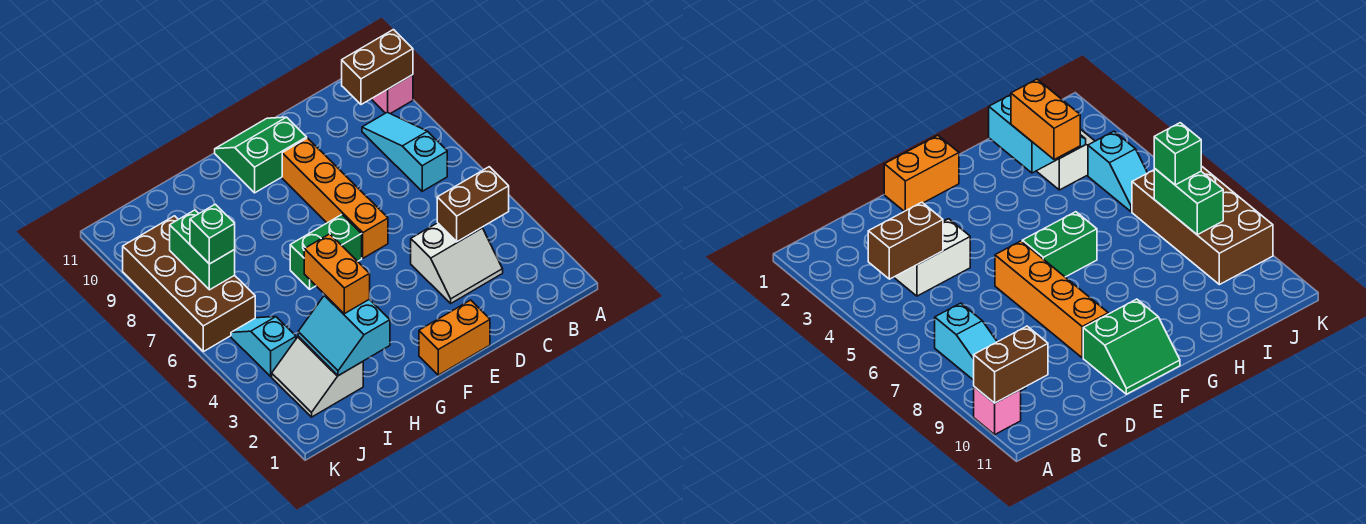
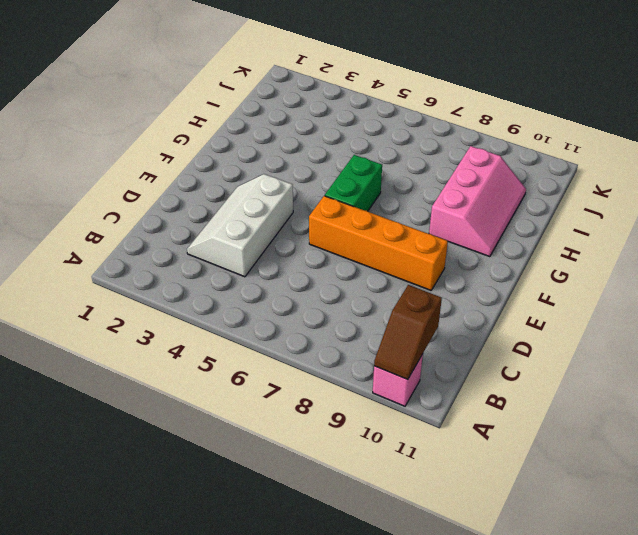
brown 1x2 slope [374,285,442,380] -> brown 1x2 brick [342,30,413,105]
white 2x3 slope [187,174,293,277] -> white 2x2 slope [411,223,503,303]
pink 2x3 slope [429,146,526,257] -> none
none -> cyan 1x3 slope [362,112,447,191]
none -> orange 1x2 brick [419,300,490,375]
none -> green 2x2 slope [215,117,307,193]

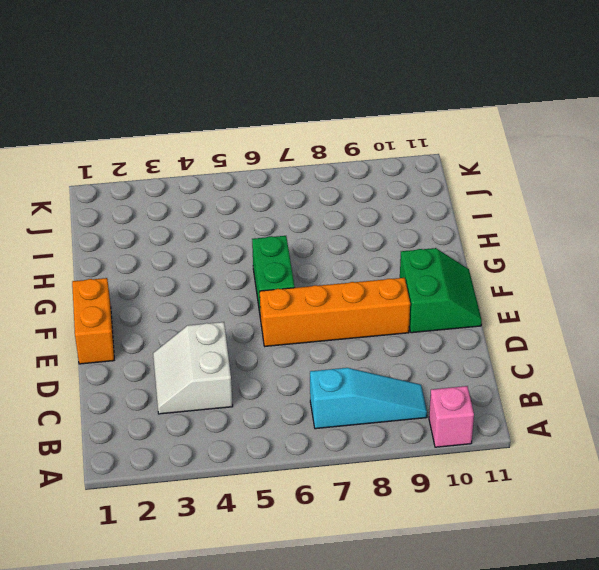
none -> white 2x2 slope [272,336,363,417]
none -> cyan 1x2 slope [231,317,296,376]
none -> brown 2x4 brick [123,216,255,352]

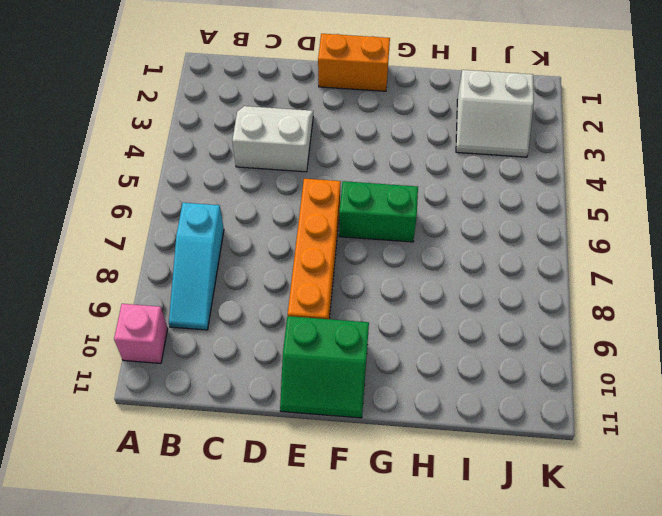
white 2x2 slope [456,70,534,157] -> white 2x2 slope turned to [272,336,363,417]
none -> cyan 1x2 slope [231,317,296,376]
none -> brown 2x4 brick [123,216,255,352]
none -> brown 1x2 brick [342,30,413,105]

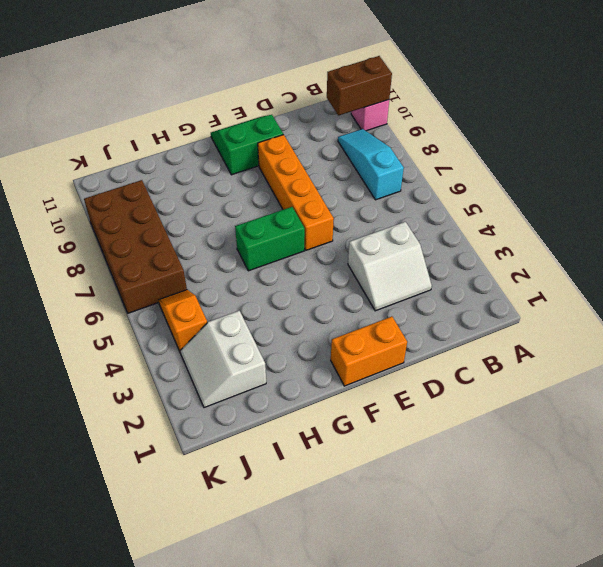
orange 1x2 slope [158,290,207,351] -> cyan 1x2 slope [231,317,296,376]
none -> brown 1x2 brick [437,167,509,242]
none -> cyan 2x2 slope [298,295,390,376]
none -> green 1x2 brick [170,210,235,290]

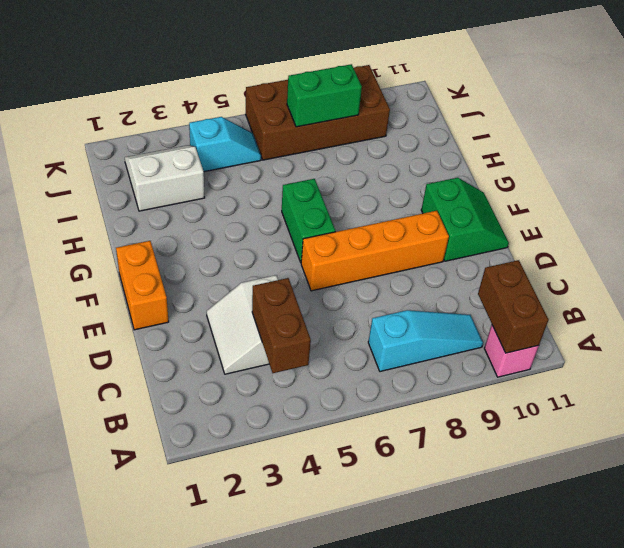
none -> cyan 2x2 slope [298,295,390,376]
none -> orange 1x2 brick [304,234,370,314]
none -> green 1x1 brick [190,204,235,264]

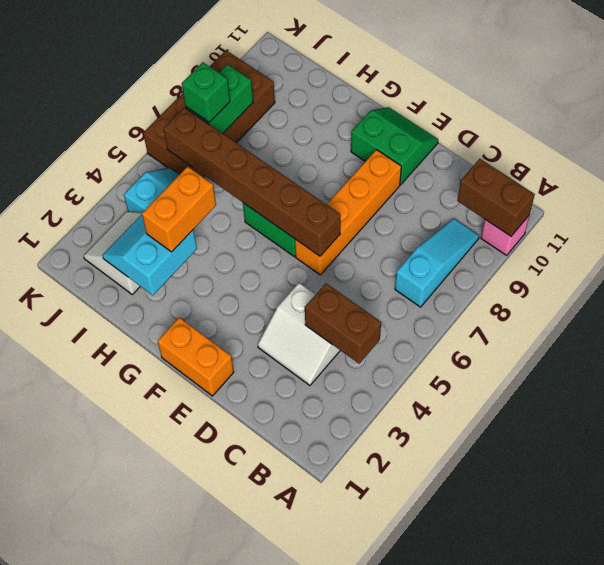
brown 1x6 brick [164,107,340,256] -> none

